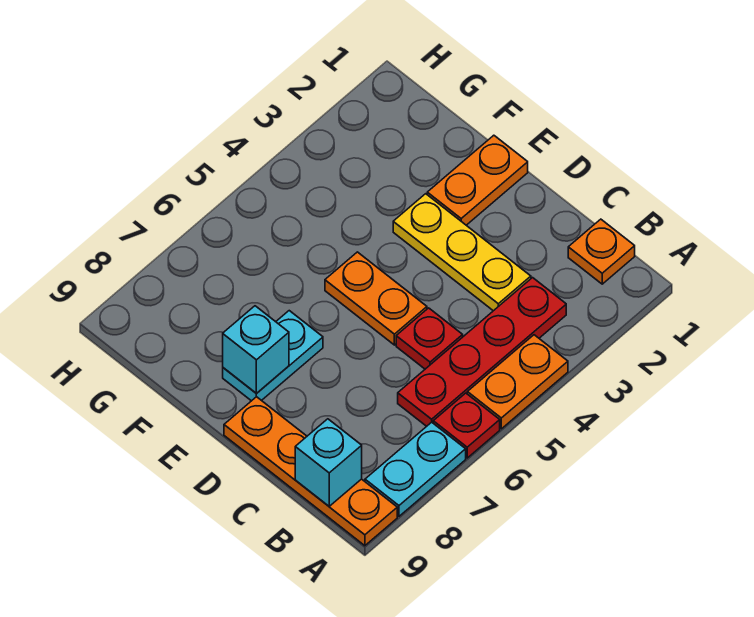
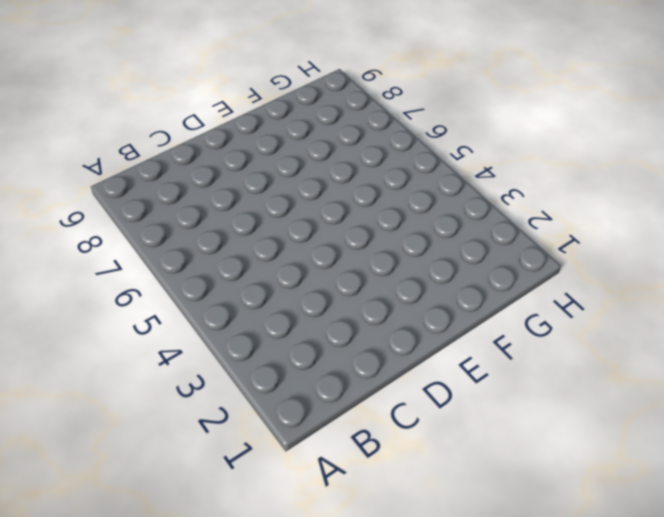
none -> orange 1x2 plate [467,335,568,429]
none -> red 1x1 plate [433,393,500,458]
none -> cyan 1x2 plate [365,422,466,516]

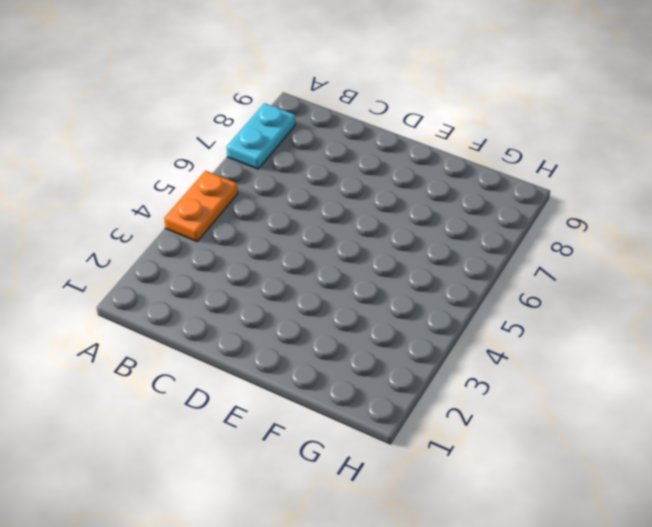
none -> red 1x1 plate [433,393,500,458]
none -> orange 1x4 plate [224,397,397,546]
none -> orange 1x1 plate [568,219,635,284]

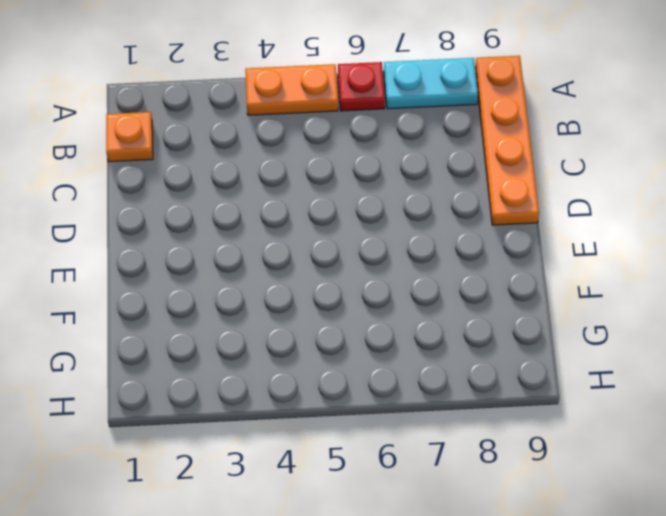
none -> red 1x4 plate [398,278,566,426]
none -> yellow 1x3 plate [393,194,531,311]
none -> red 1x1 plate [396,308,463,369]

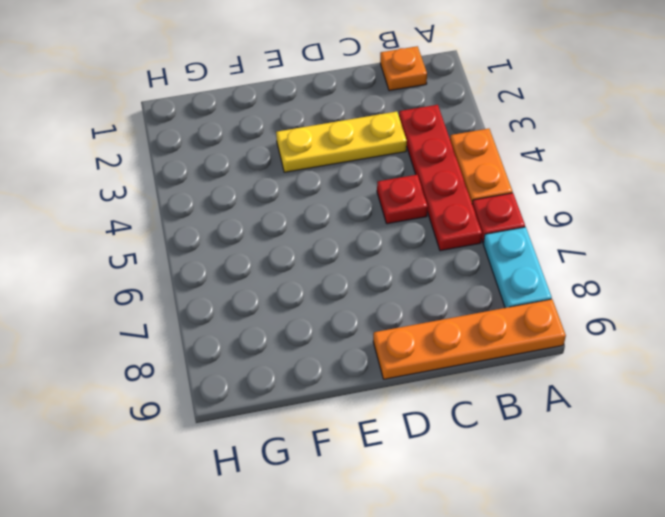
none -> orange 1x2 plate [325,252,427,345]
none -> orange 1x2 plate [427,135,528,225]
none -> cyan 1x2 plate [223,311,323,401]

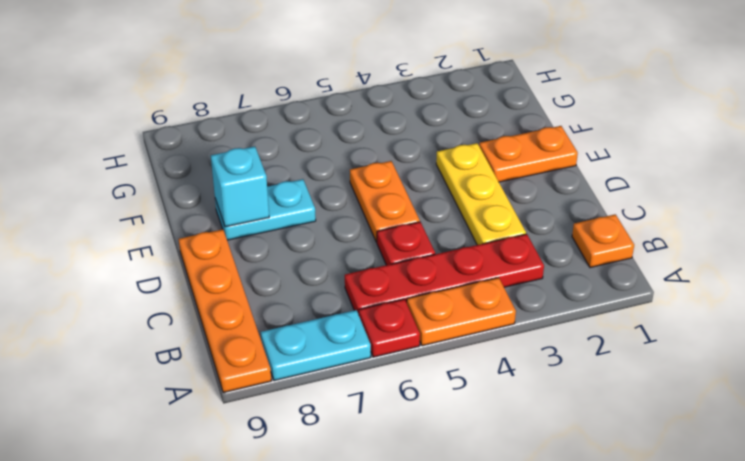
none -> cyan 1x1 brick [295,419,362,506]

